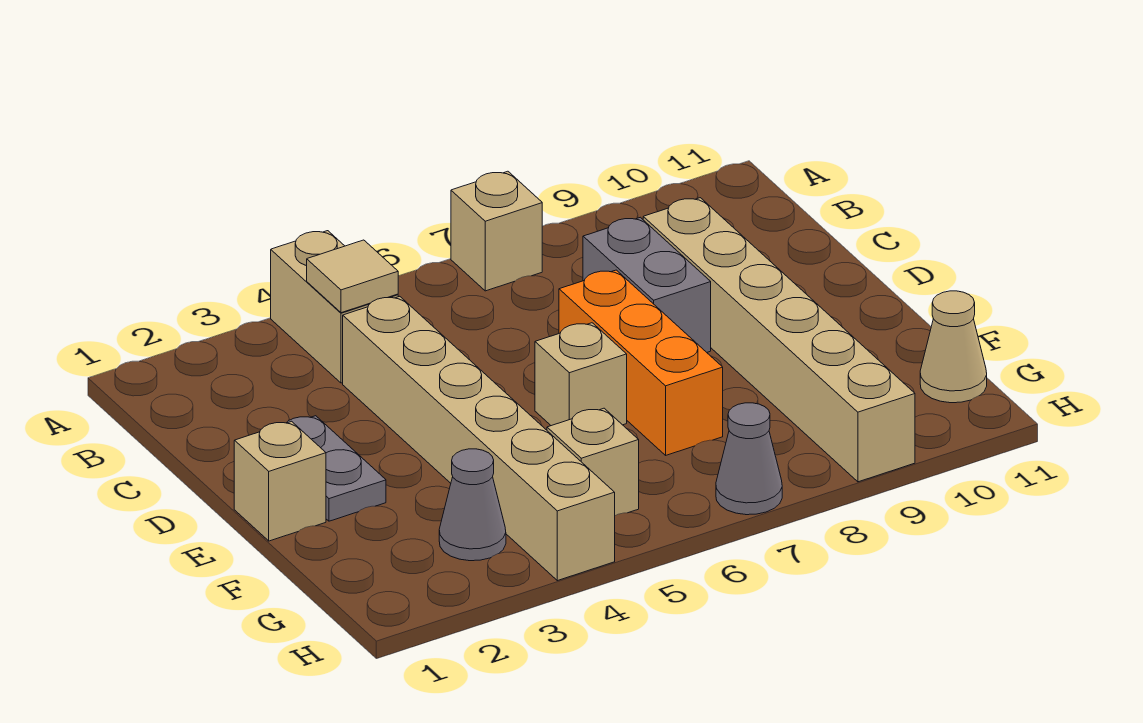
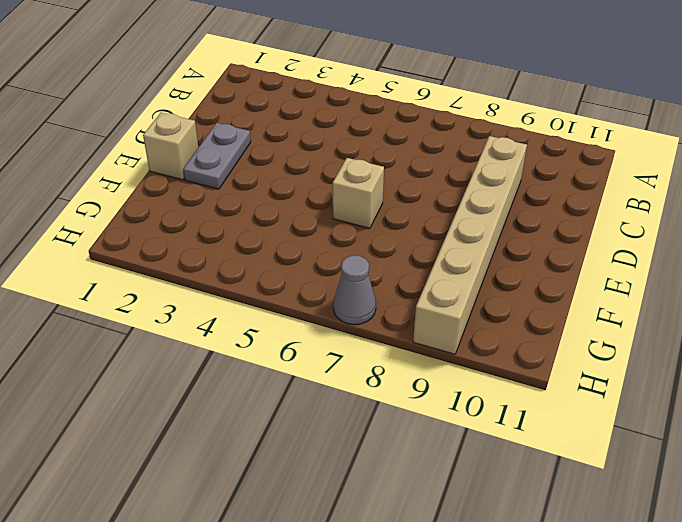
none -> tan 1x2 brick [271,231,398,383]
none -> tan 1x1 brick [451,171,542,291]
none -> tan 1x6 brick [343,296,615,581]

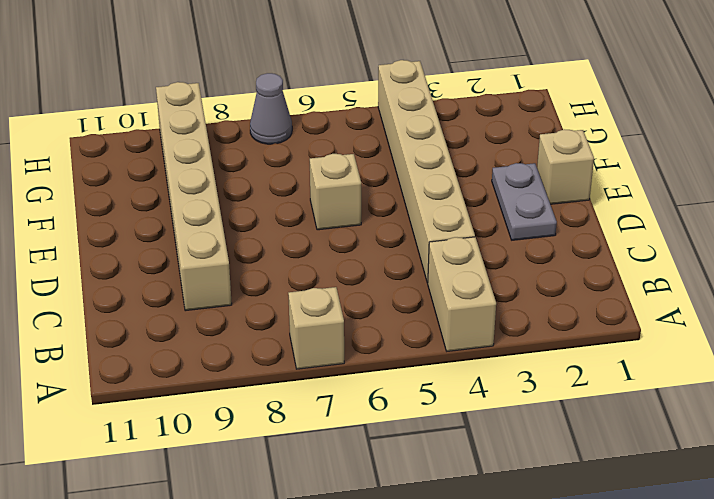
none -> grey 1x2 brick [583,217,711,352]
none -> orange 1x3 brick [559,270,723,455]
none -> grey 1x1 cone [439,449,506,561]

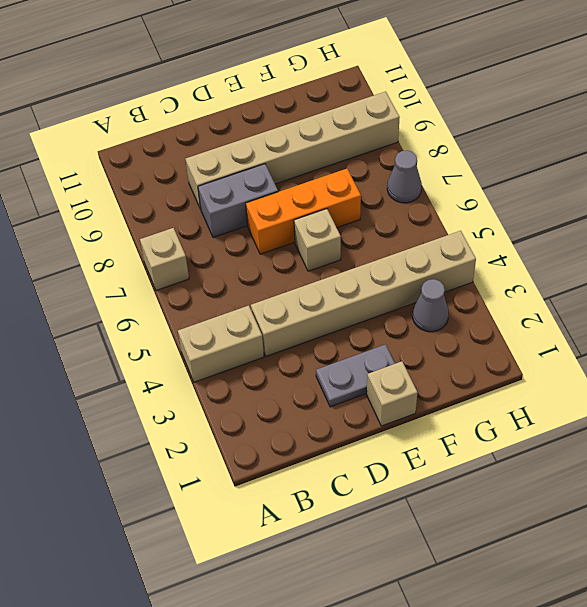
none -> tan 1x1 brick [547,408,639,516]
none -> tan 1x1 cone [920,291,987,403]
none -> tan 1x1 tile [307,240,398,313]

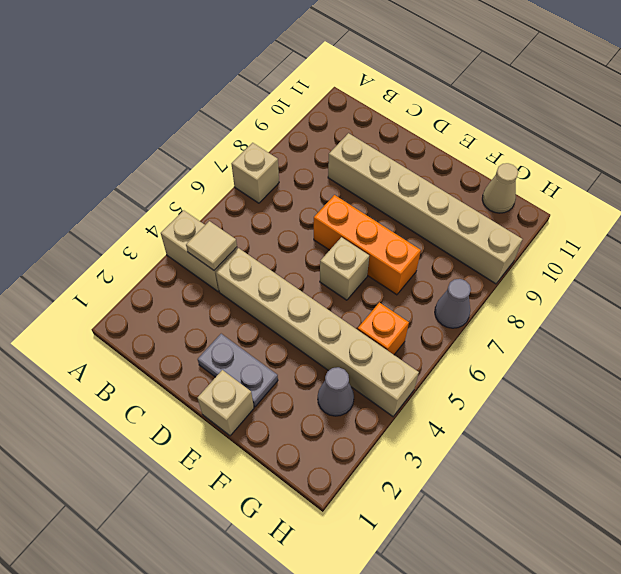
orange 1x1 brick [358,302,409,355] -> tan 1x1 brick [547,408,639,516]
none -> grey 1x2 brick [583,217,711,352]

